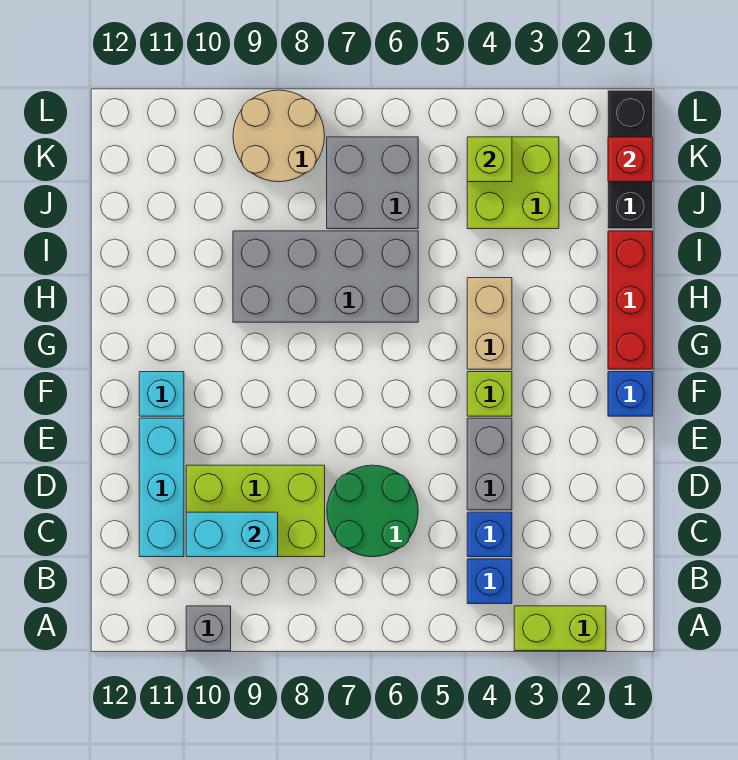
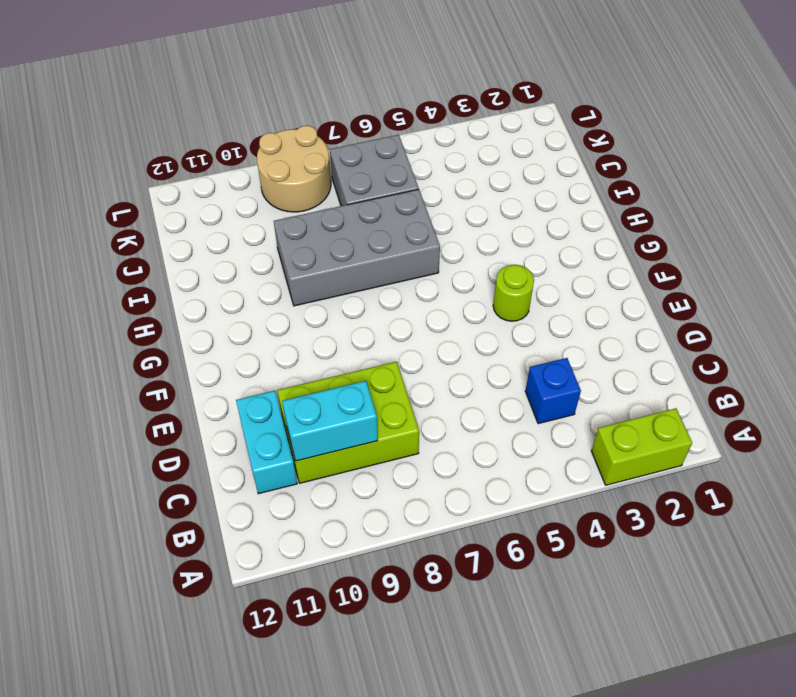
cyan 1x2 brick [236,391,297,494] -> cyan 1x3 brick [139,418,184,557]
lime 1x1 round brick [493,265,534,321] -> lime 1x1 brick [467,372,512,416]
none -> grey 1x1 brick [186,606,231,651]
none -> blue 1x1 brick [467,559,512,604]
none -> green 2x2 round brick [327,465,418,557]

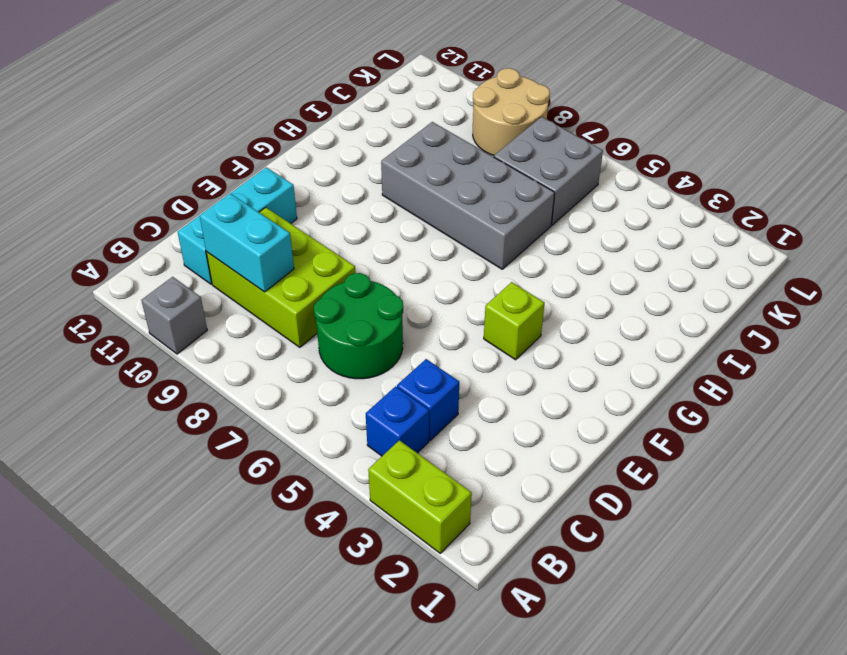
none -> grey 1x2 brick [467,418,512,510]
none -> blue 1x1 brick [608,372,653,416]
none -> cyan 1x1 brick [139,372,184,416]

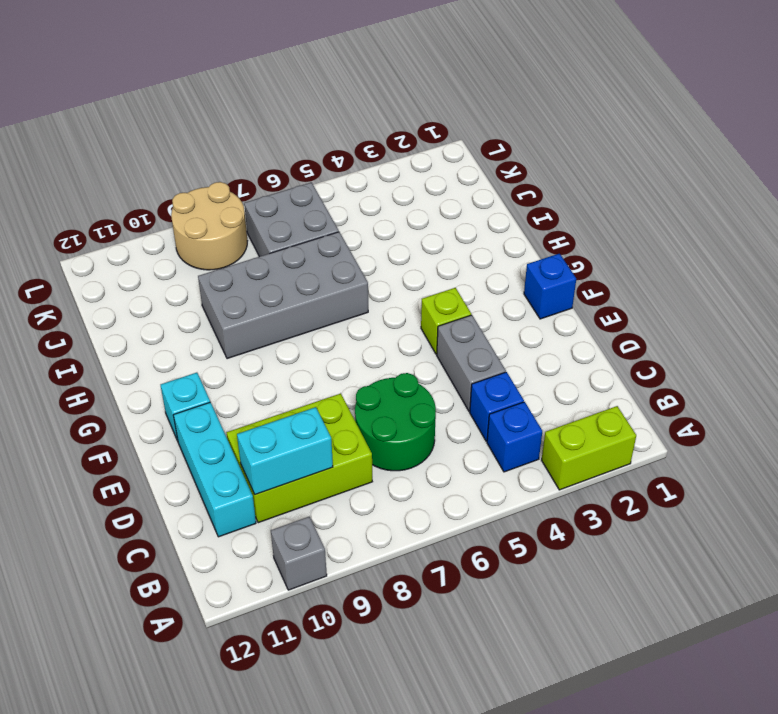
none -> red 1x3 brick [608,231,653,369]
none -> tan 1x2 brick [467,278,512,369]
none -> black 1x3 brick [608,90,653,229]

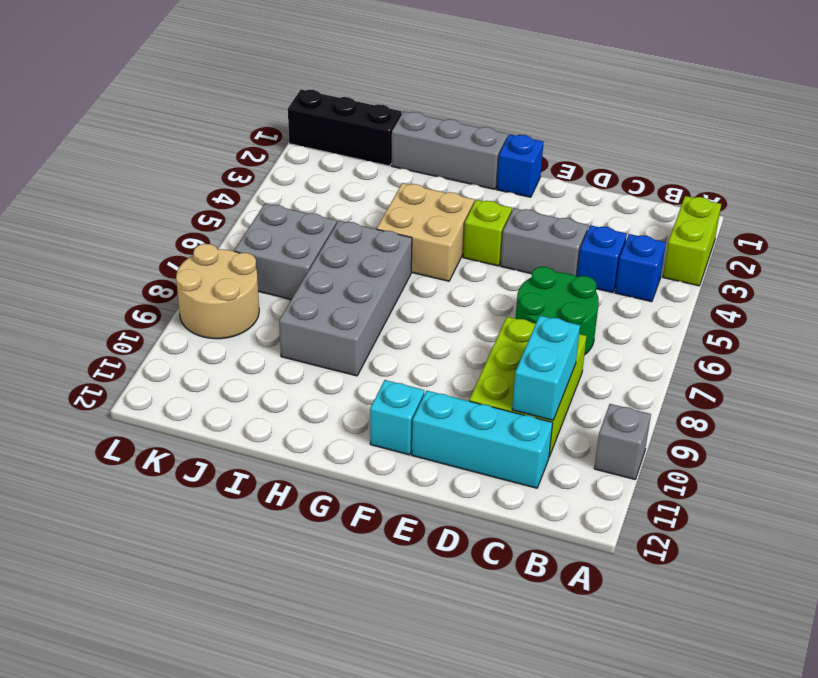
grey 1x3 brick [391,112,508,189] -> red 1x3 brick [608,231,653,369]
tan 2x2 brick [377,183,474,281] -> tan 1x2 brick [467,278,512,369]
none -> lime 2x2 brick [467,137,559,229]
none -> red 1x1 brick [608,137,653,182]
none -> lime 1x1 brick [467,137,512,182]

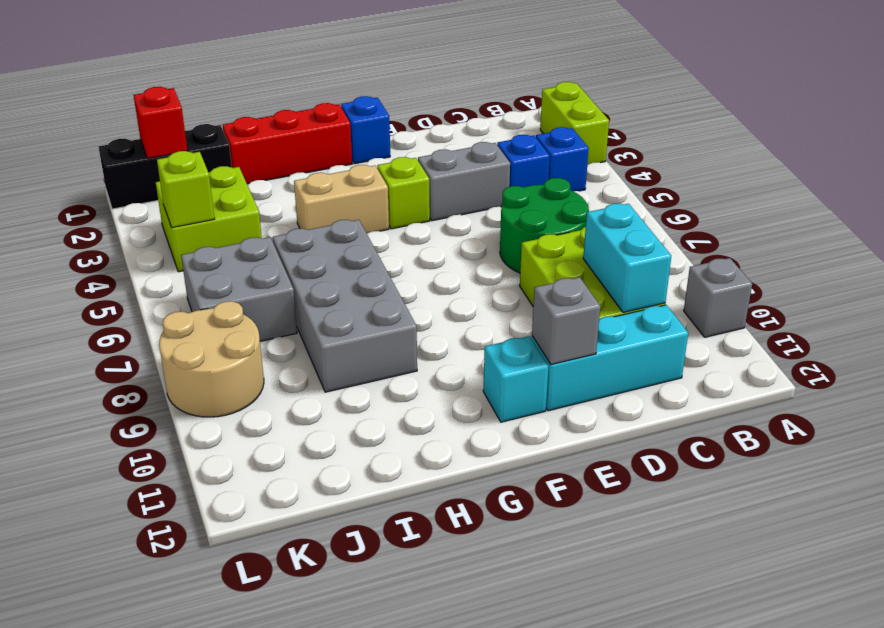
grey 1x1 brick [532,277,600,365] -> none

